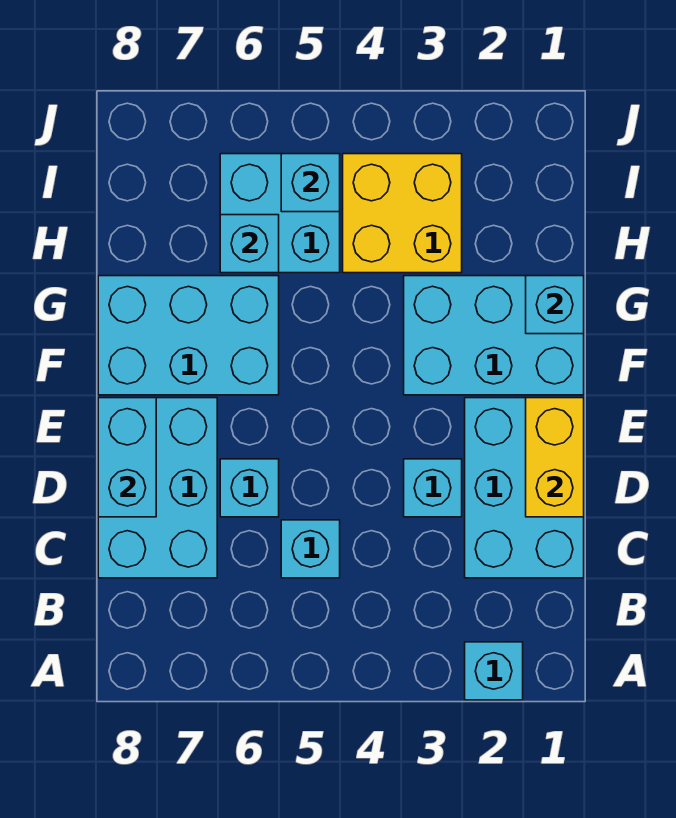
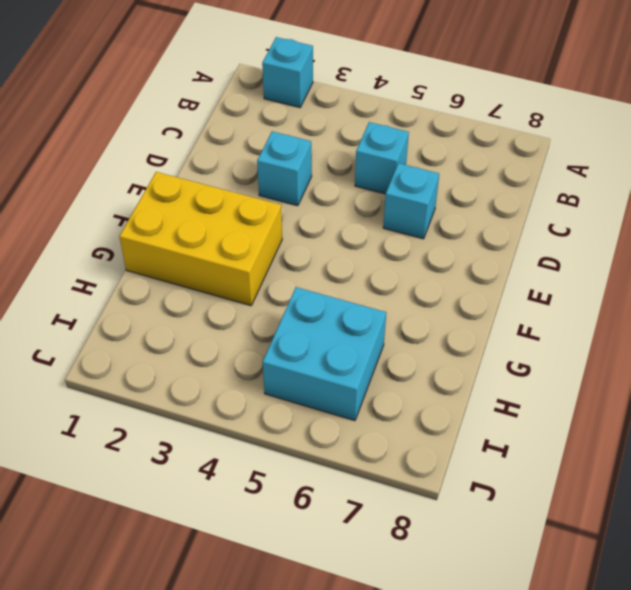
yellow 2x3 brick [119,172,282,306] -> cyan 2x3 brick [404,276,584,395]
none -> cyan 2x3 brick [465,398,584,578]
none -> cyan 2x3 brick [98,398,217,578]
none -> cyan 2x3 brick [98,276,279,395]

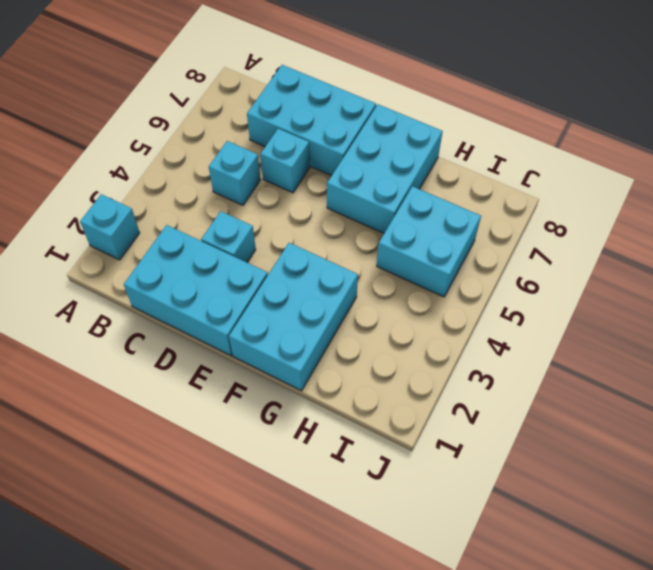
none -> yellow 2x2 brick [343,154,462,273]
none -> yellow 1x2 brick [526,398,584,517]
none -> cyan 1x2 brick [98,398,156,517]

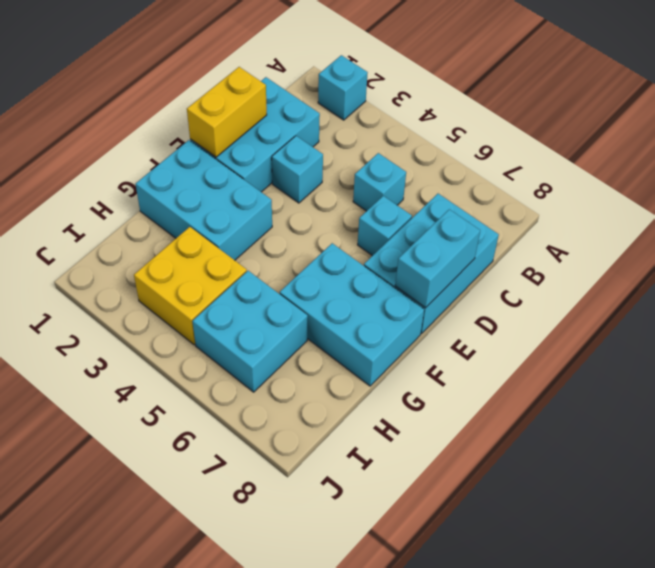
none -> cyan 1x1 brick [526,276,584,334]
none -> cyan 1x1 brick [220,215,279,273]
none -> cyan 1x1 brick [281,154,340,212]

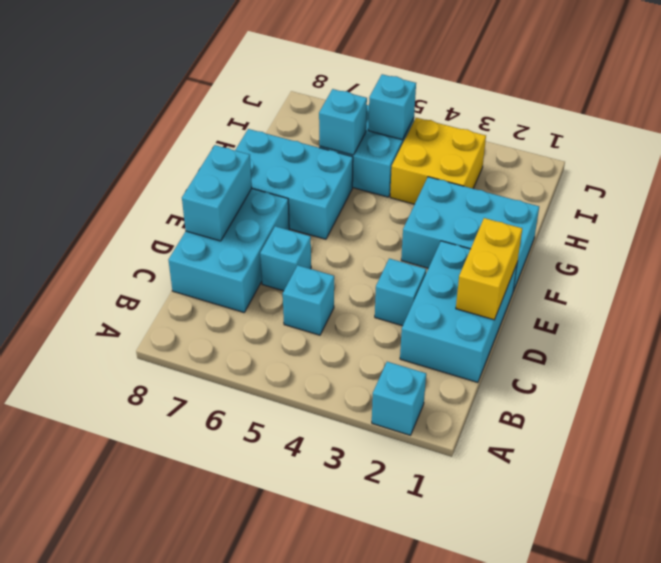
none -> cyan 1x1 brick [526,276,584,334]

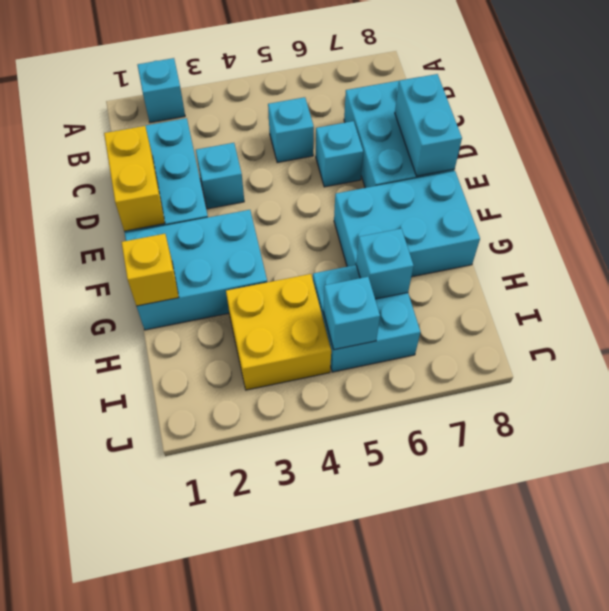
yellow 1x1 brick [122,234,179,306] -> cyan 1x1 brick [526,276,584,334]

